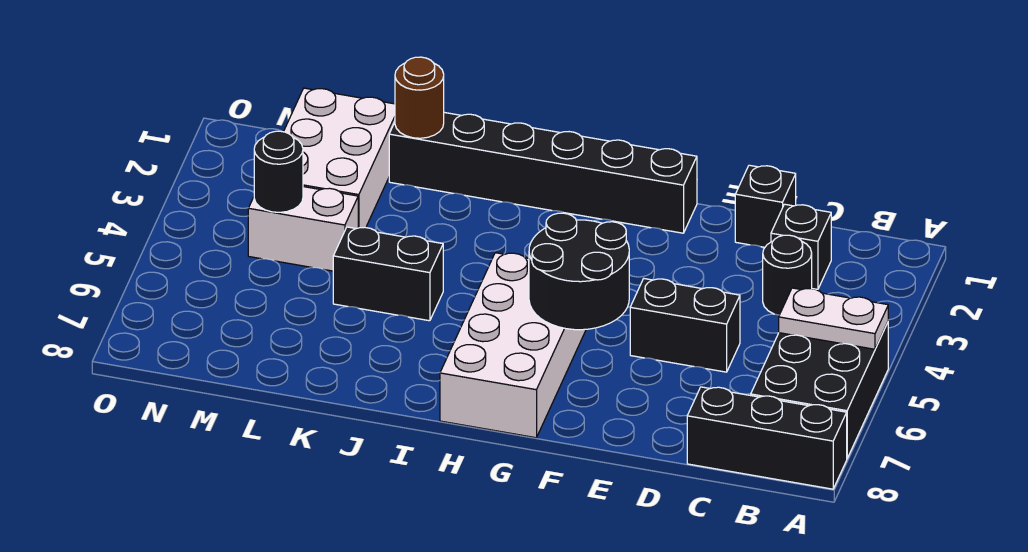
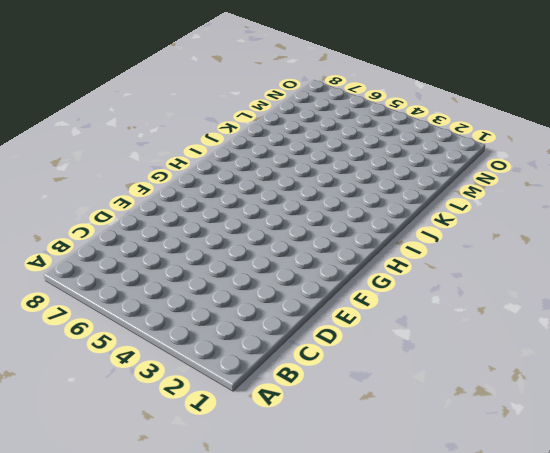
none -> black 2x3 brick [751,323,888,458]
none -> black 1x3 brick [687,387,847,489]
none -> black 1x1 brick [771,204,831,289]

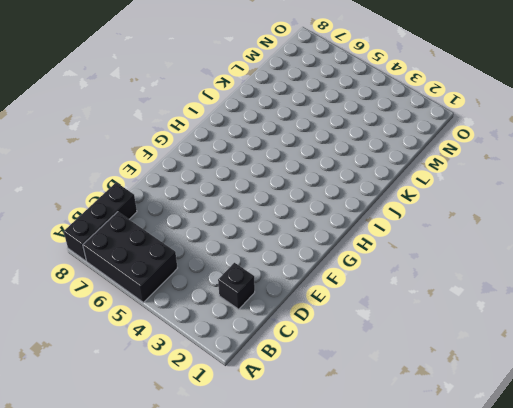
none -> black 1x1 round brick [763,235,812,315]
none -> black 1x1 brick [735,165,796,247]
none -> black 1x2 brick [630,279,740,372]

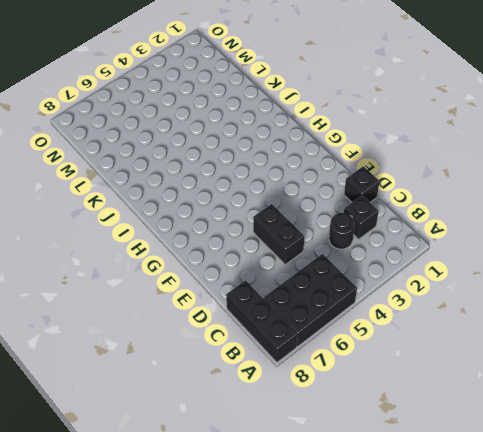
none -> black 1x6 brick [389,112,697,233]
none -> white 2x4 brick [440,253,586,438]
none -> black 1x2 brick [333,227,443,321]

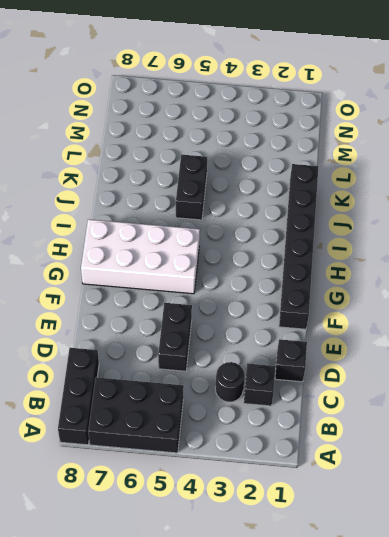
none -> white 2x3 brick [284,88,395,228]
none -> white 1x2 brick [248,187,358,271]
none -> white 1x2 plate [779,288,888,349]

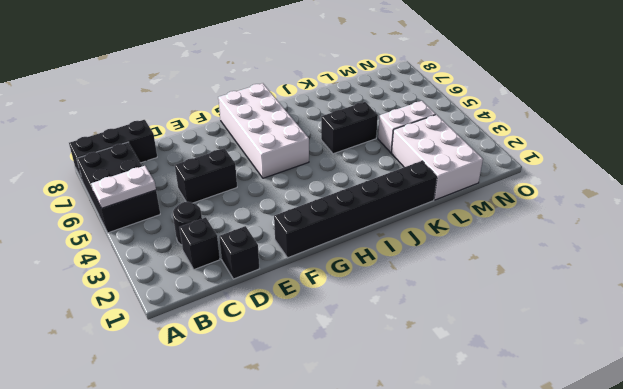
none -> black 2x2 round brick [529,213,629,330]
none -> brown 1x1 round brick [395,57,444,138]
none -> black 1x1 round brick [254,131,303,212]

